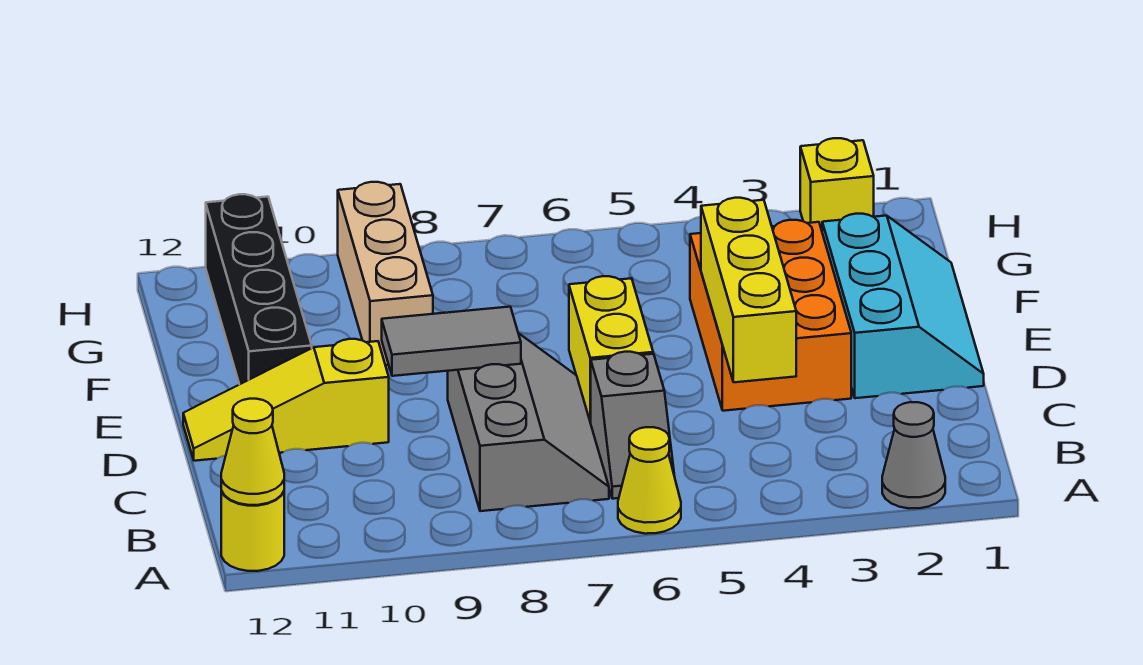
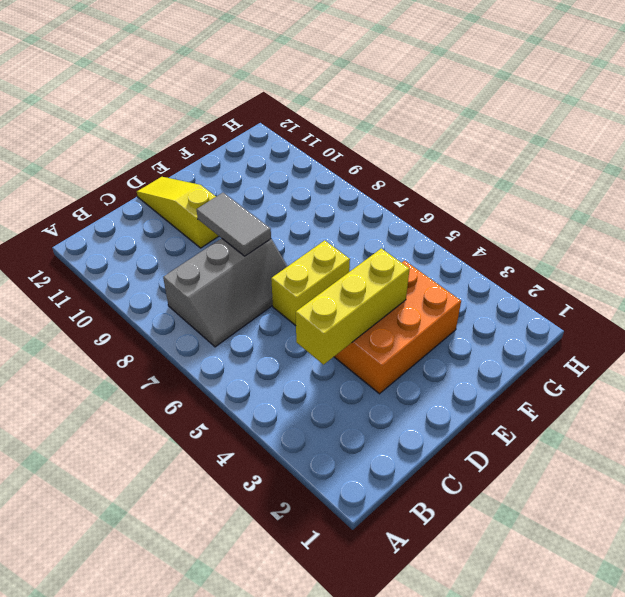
none -> grey 1x1 cone [882,402,945,509]
none -> yellow 1x1 cone [618,427,681,534]
none -> yellow 1x1 round brick [221,490,284,571]

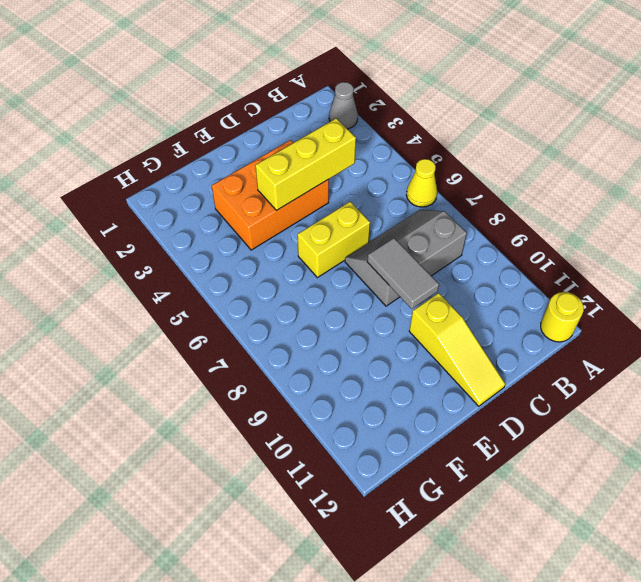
none -> grey 1x2 slope [591,352,674,499]
none -> cyan 2x3 slope [822,214,984,398]
none -> black 1x4 brick [206,194,312,384]

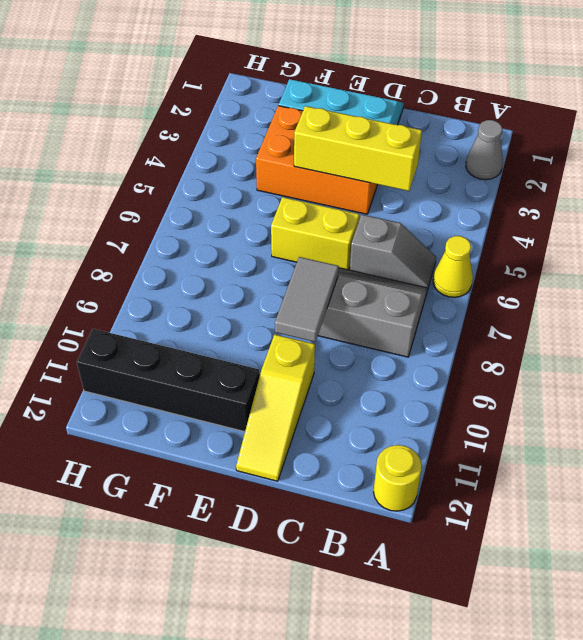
none -> tan 1x3 brick [338,182,433,365]
none -> yellow 1x1 brick [800,138,874,230]
none -> yellow 1x1 cone [221,399,284,505]

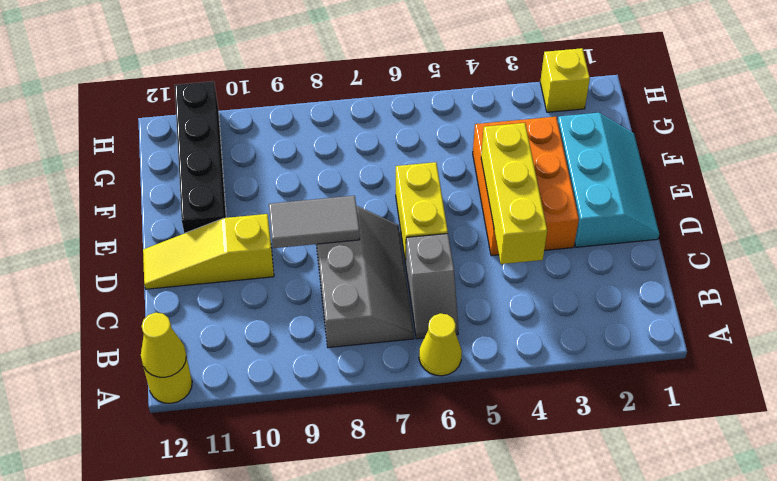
none -> grey 1x1 cone [882,402,945,509]
none -> tan 1x3 brick [338,182,433,365]

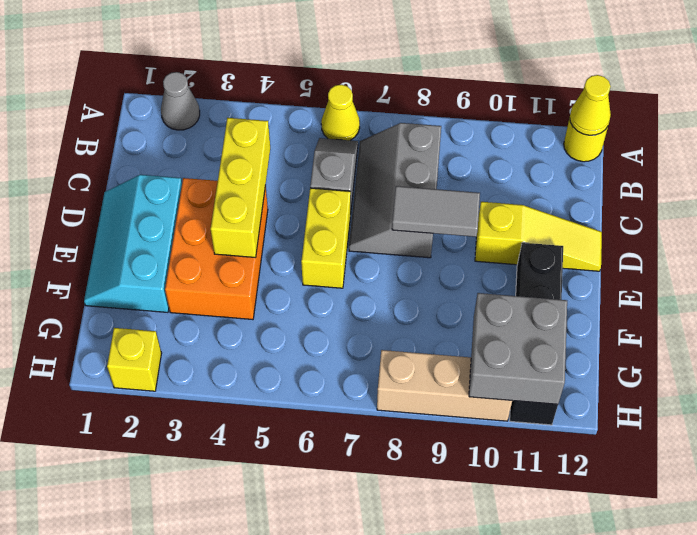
grey 2x2 brick [469,293,567,404] -> none
tan 1x3 brick [377,350,512,421] -> tan 1x3 brick turned to [338,182,433,365]

